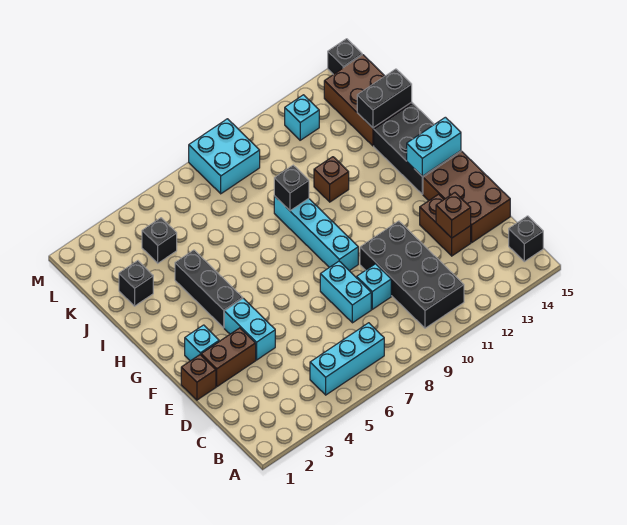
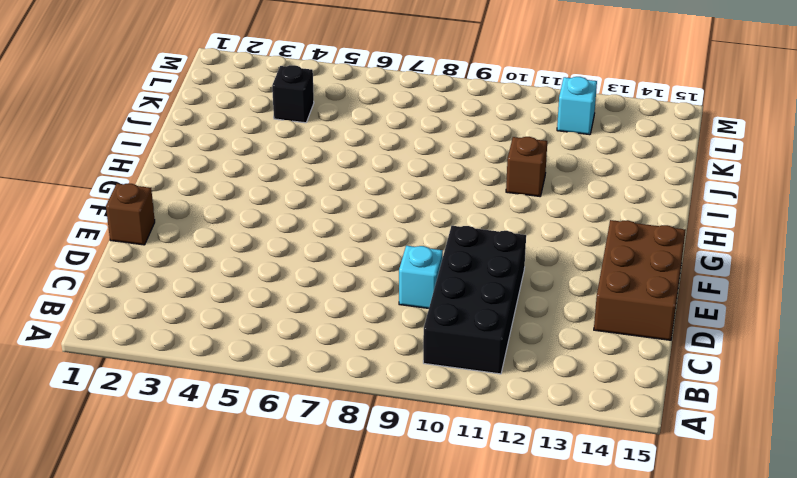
none -> cyan 1x3 brick [310,323,384,395]
none -> black 1x1 brick [509,216,543,262]
none -> cyan 1x2 brick [320,261,371,323]

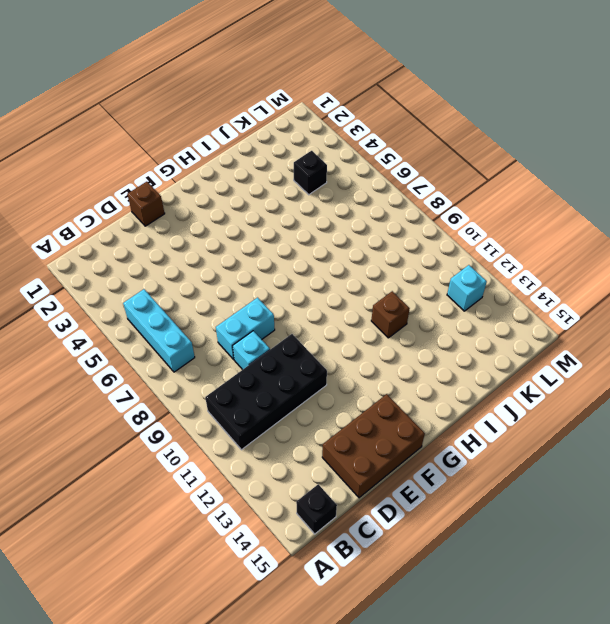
none -> brown 1x2 brick [420,194,471,256]
none -> brown 1x2 brick [201,328,256,387]
none -> cyan 1x2 brick [224,298,275,360]

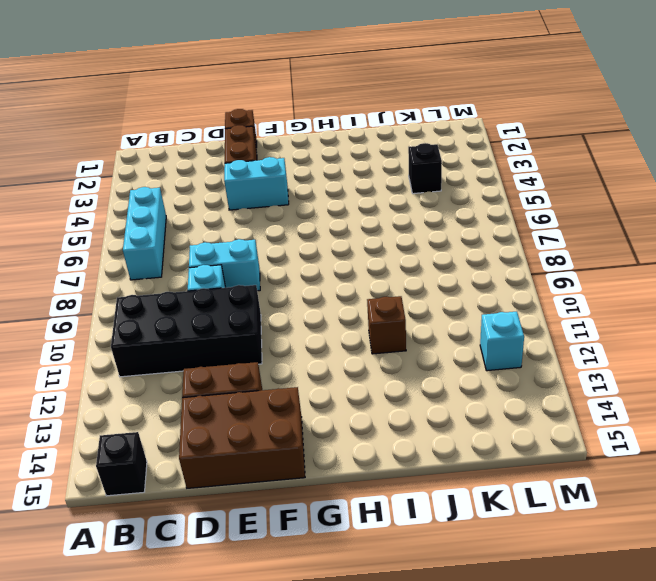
none -> cyan 1x1 brick [185,325,219,361]
none -> cyan 1x4 brick [274,196,358,271]
none -> black 1x3 brick [175,250,243,328]

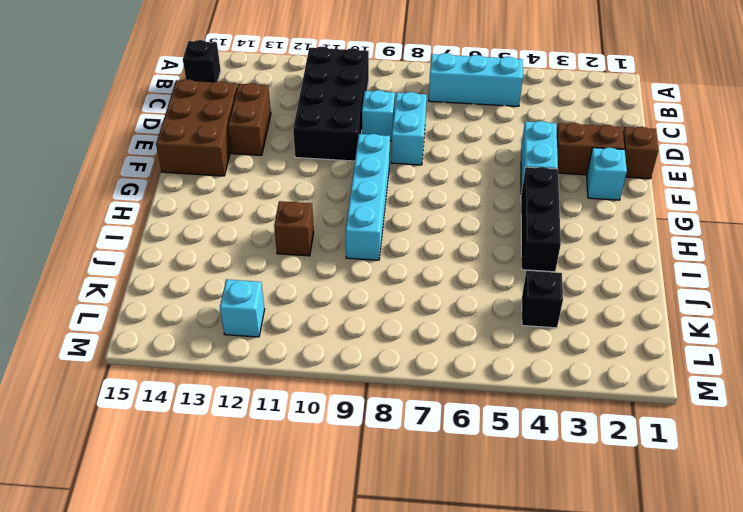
none -> black 2x3 brick [374,103,461,194]
none -> black 1x1 brick [119,261,153,306]
none -> brown 2x3 brick [324,55,412,146]

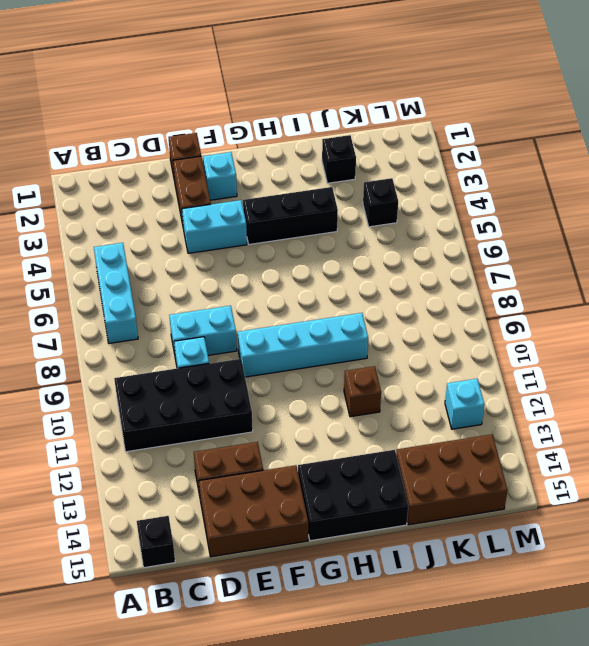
none -> cyan 2x2 brick [189,119,260,194]
none -> black 1x1 brick [328,39,362,75]
none -> brown 1x1 brick [436,193,471,238]

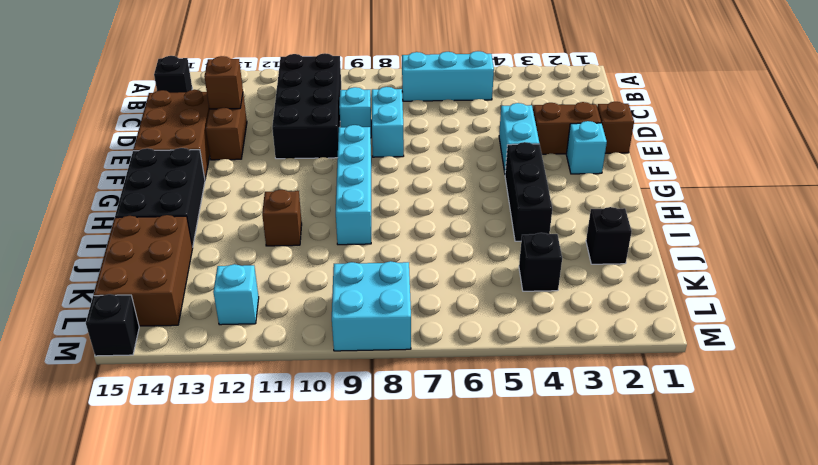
none -> cyan 1x2 brick [407,117,461,176]
none -> black 1x1 brick [274,165,309,211]
none -> black 1x2 brick [357,69,412,128]

